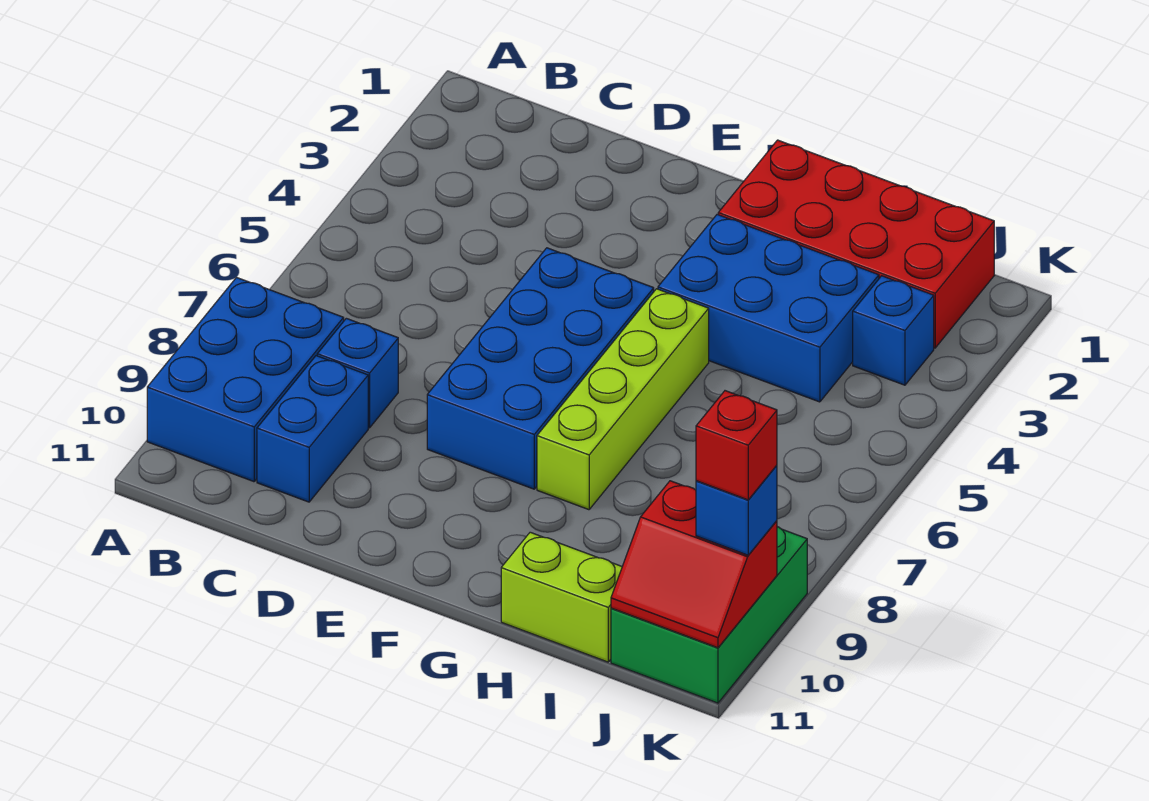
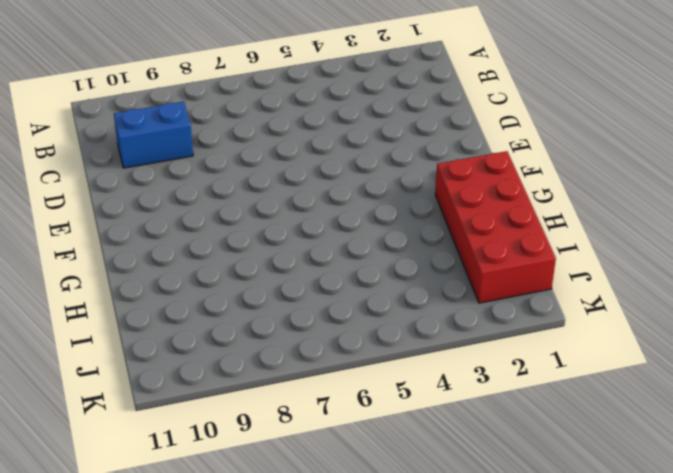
none -> blue 2x3 brick [147,278,344,482]
none -> blue 1x1 brick [317,318,398,428]
none -> blue 2x4 brick [427,248,654,489]

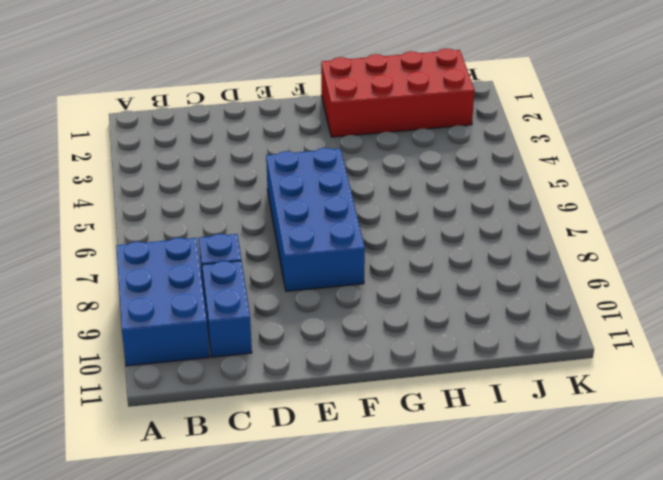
none -> blue 2x3 brick [658,215,879,402]
none -> lime 1x4 brick [537,289,709,510]
none -> lime 1x2 brick [501,532,622,662]

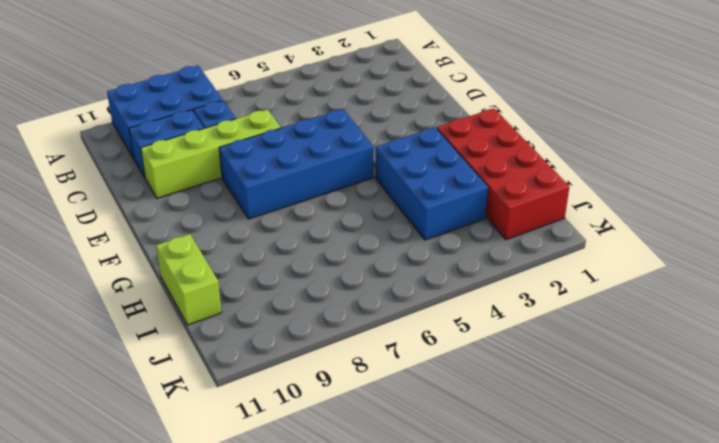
lime 1x4 brick [141,109,281,198] -> lime 1x4 brick moved to [537,289,709,510]
none -> blue 1x1 brick [853,276,934,385]
none -> green 2x3 brick [611,527,807,703]
none -> red 2x2 slope [611,481,777,648]

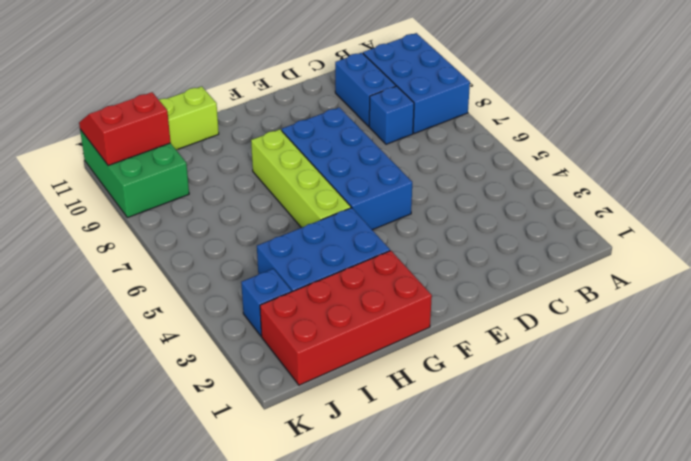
none -> blue 1x1 brick [696,466,777,555]
none -> red 1x1 brick [696,391,777,500]

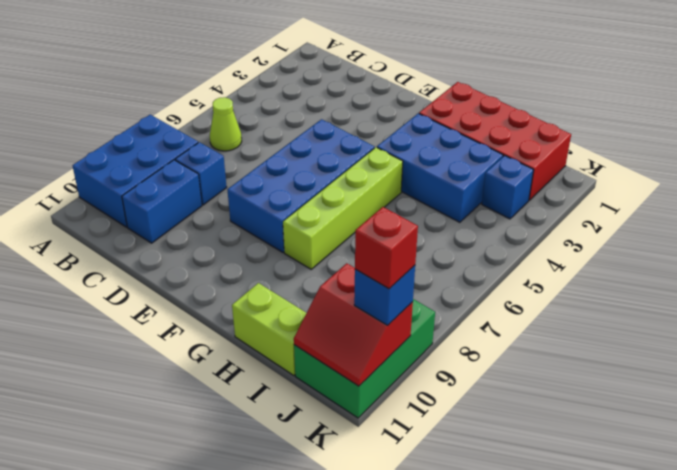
lime 1x1 cone [210,97,242,151] -> none

